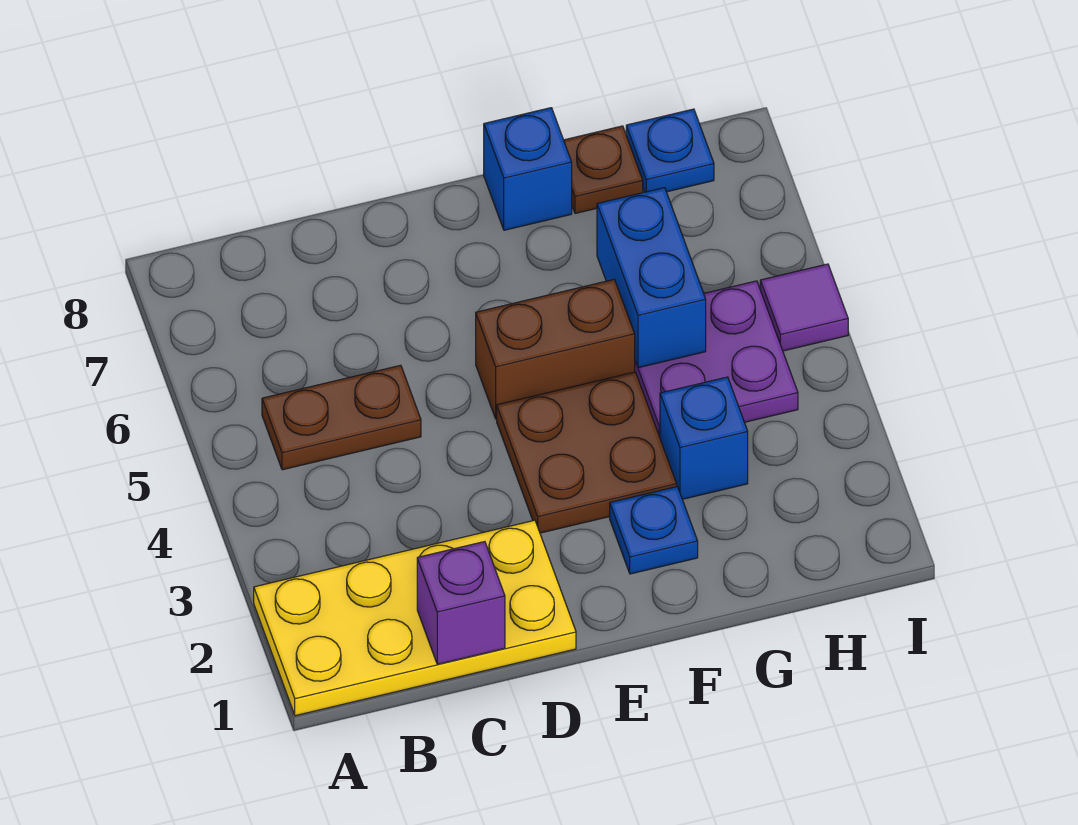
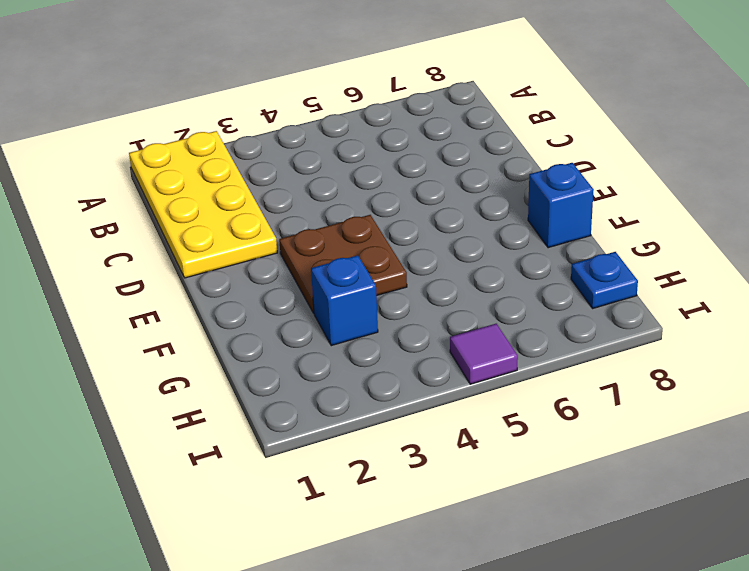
none -> brown 1x2 plate [262,365,421,470]
none -> brown 1x2 brick [476,280,635,419]
none -> blue 1x1 plate [610,487,698,574]

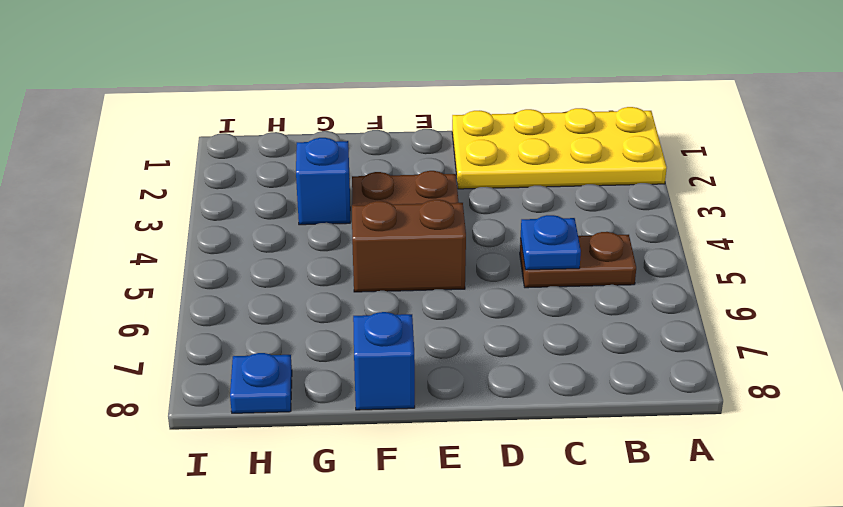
blue 1x1 plate [521,215,581,270] -> blue 1x1 plate moved to [610,487,698,574]
none -> purple 2x2 plate [635,281,798,437]
none -> brown 1x1 plate [564,126,643,213]
none -> purple 1x1 tile [760,264,848,351]

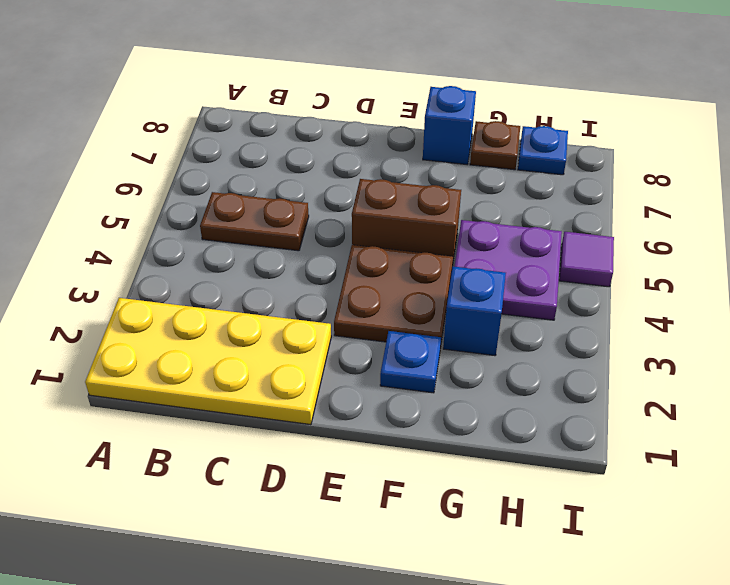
none -> purple 1x1 brick [417,542,505,664]
none -> blue 1x2 brick [597,188,706,368]

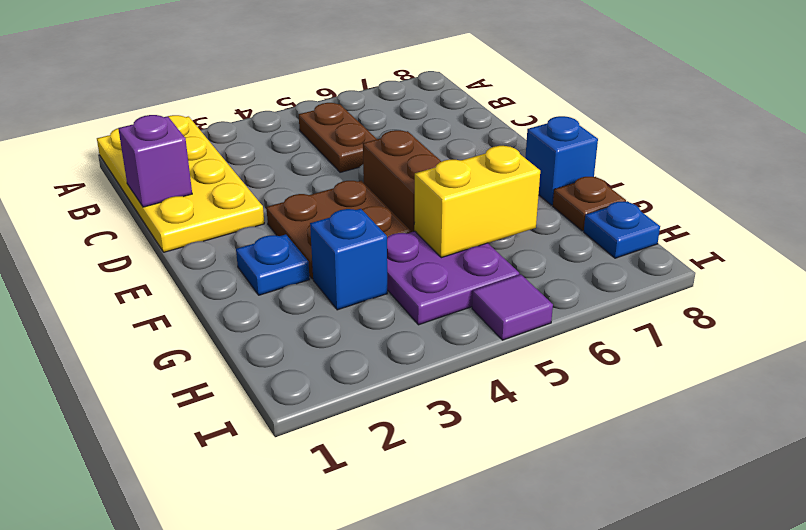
yellow 1x2 brick [414,146,540,258] -> blue 1x2 brick [597,188,706,368]

